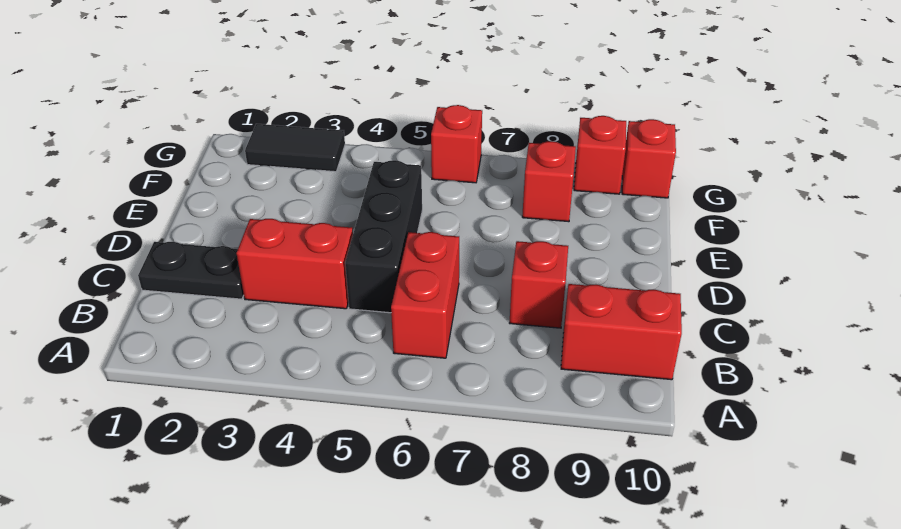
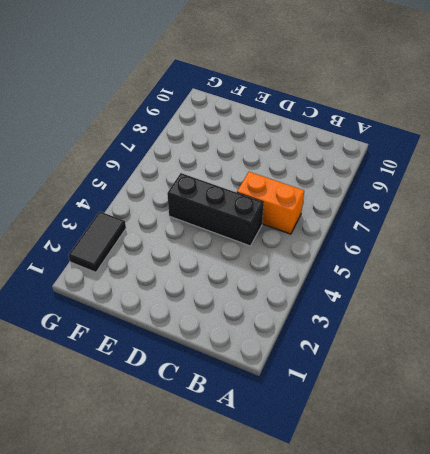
orange 1x2 brick [237,172,304,234] -> red 1x2 brick [391,232,459,358]
none -> red 1x2 brick [561,284,682,380]
none -> black 1x2 plate [138,242,244,299]

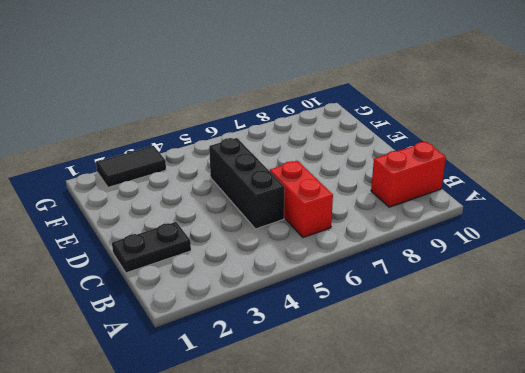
none -> red 1x2 brick [236,219,353,309]
none -> red 1x1 brick [509,241,568,328]

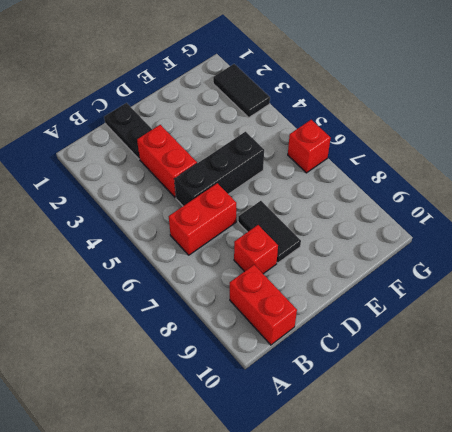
black 1x2 tile [238,201,301,263] -> none
none -> red 1x1 brick [522,141,576,222]
none -> red 1x1 brick [574,116,626,194]

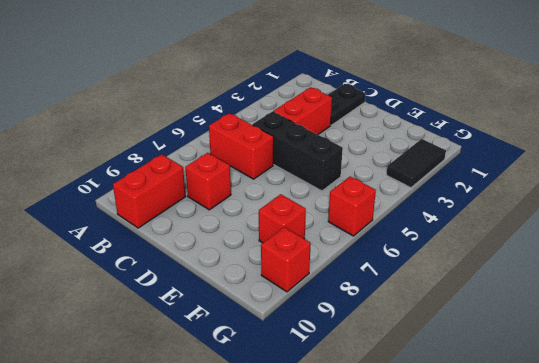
none -> red 1x1 brick [622,119,676,198]

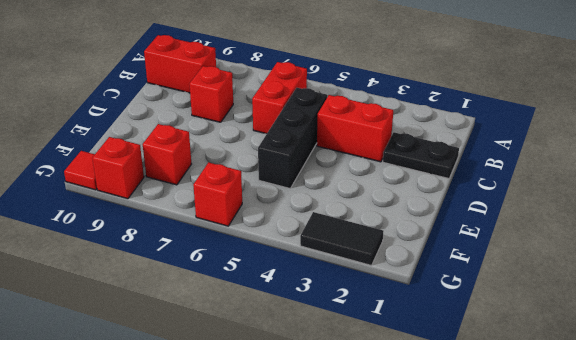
red 1x1 tile [64,151,97,190] -> red 1x1 brick [622,119,676,198]

